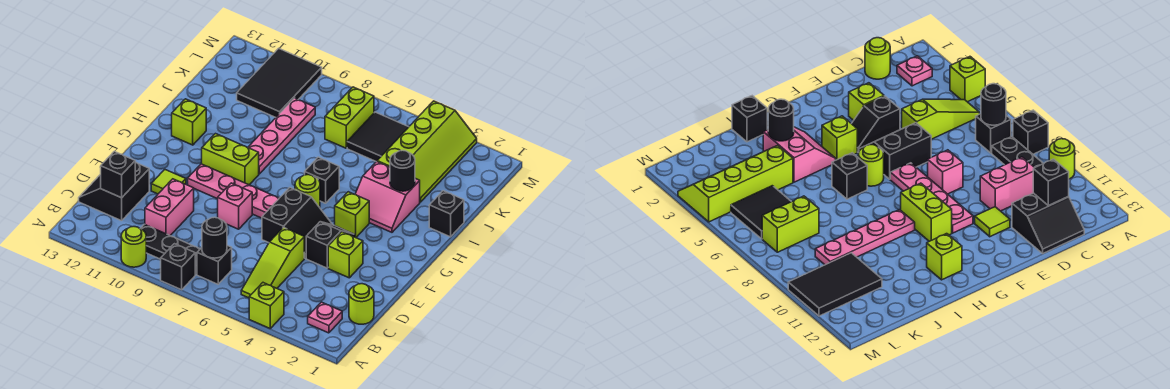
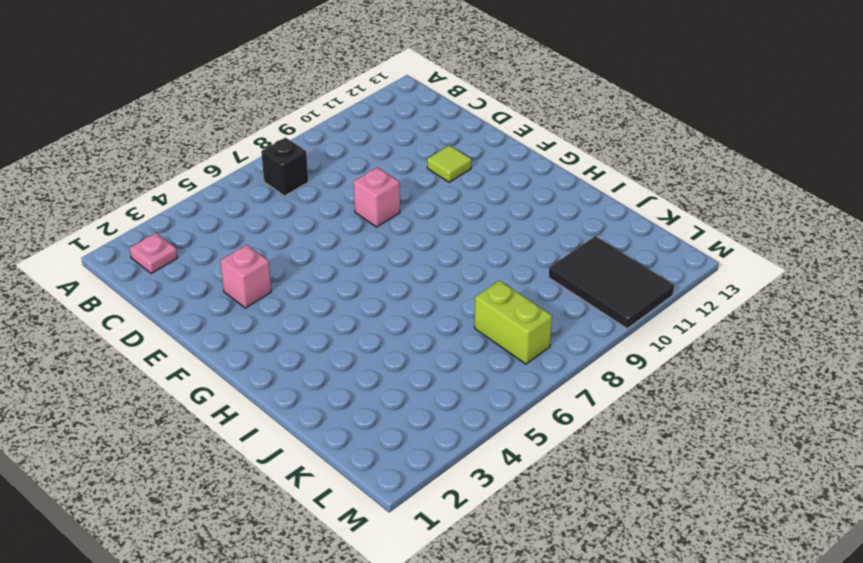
pink 1x1 brick [220,245,271,308] -> lime 1x1 brick [328,232,363,278]
none -> lime 1x1 brick [249,283,284,328]
none -> black 1x1 brick [161,244,195,290]
none -> lime 1x1 round brick [121,227,146,267]
none -> lime 1x3 slope [241,227,304,298]

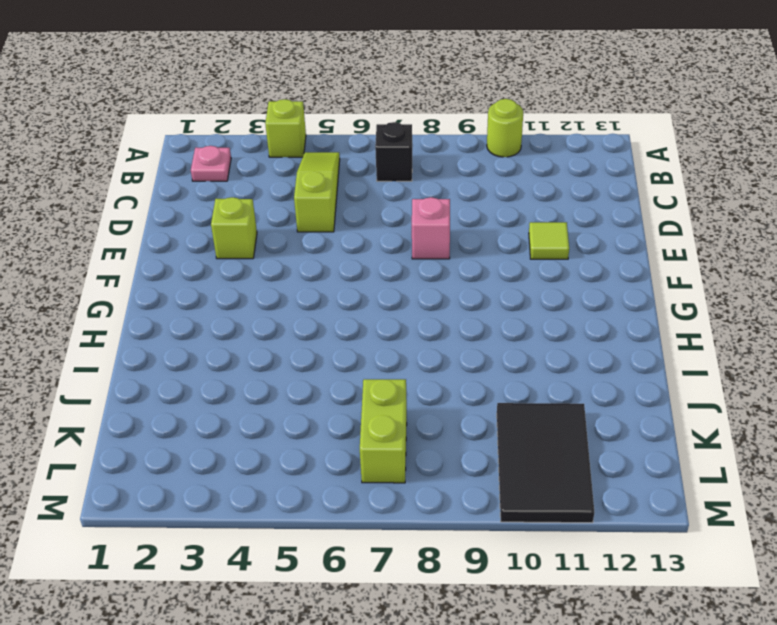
none -> black 1x1 brick [161,244,195,290]
none -> black 1x3 plate [140,224,200,275]
none -> lime 1x1 round brick [349,284,374,324]
none -> pink 1x2 brick [145,179,194,236]

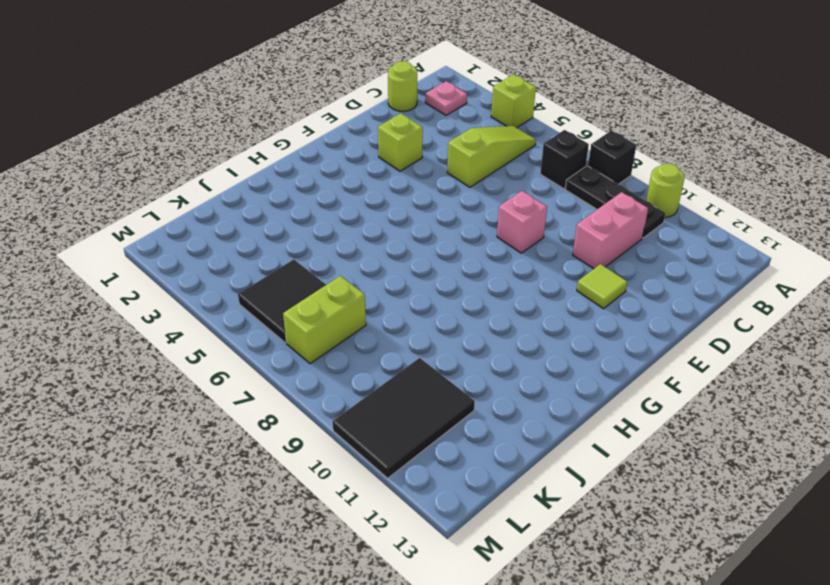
none -> black 2x2 slope [79,162,149,221]
none -> black 1x2 slope [306,222,355,268]
none -> black 2x2 slope [262,188,333,258]
none -> pink 1x4 plate [188,164,279,218]

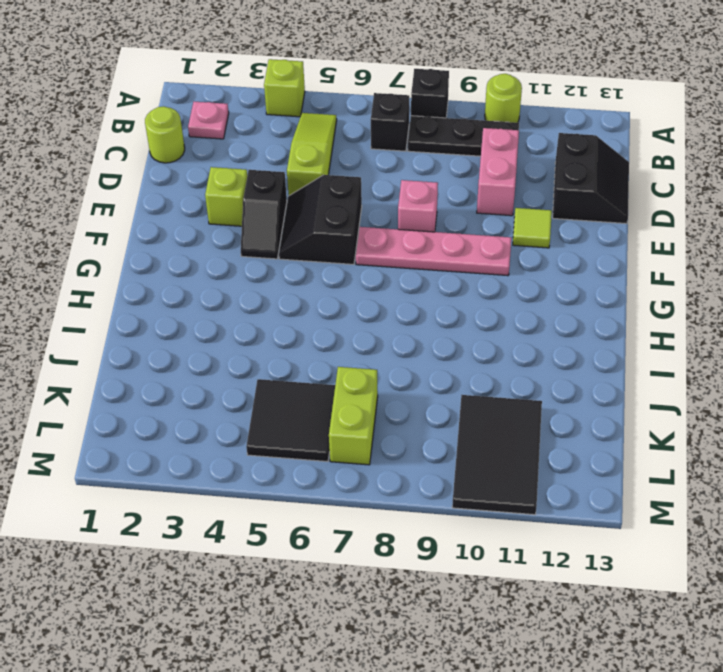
none -> lime 1x1 brick [335,192,369,237]
none -> lime 1x1 round brick [295,175,320,207]
none -> lime 1x2 brick [202,134,259,185]
none -> pink 2x2 slope [355,162,420,232]

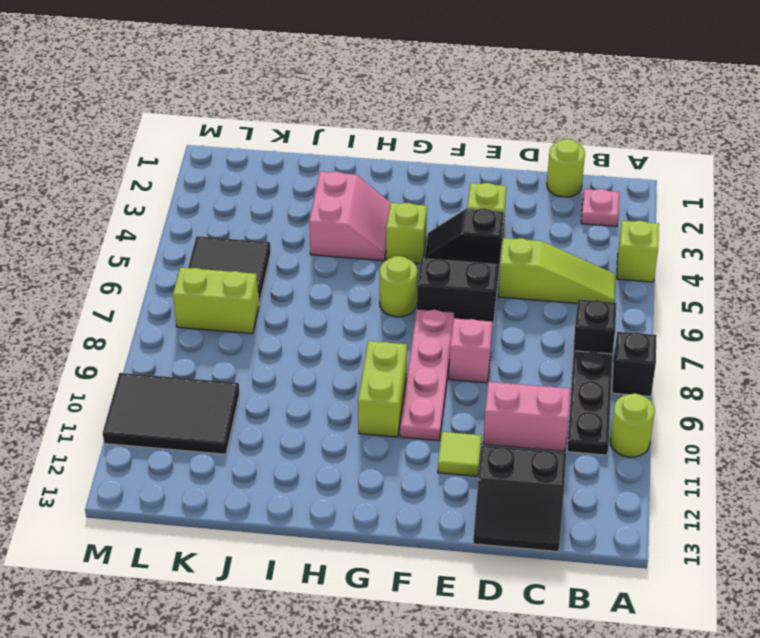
none -> black 1x1 brick [305,157,339,203]
none -> pink 1x4 plate [248,98,315,174]
none -> lime 1x1 brick [172,99,206,145]
none -> black 1x1 brick [429,191,464,237]

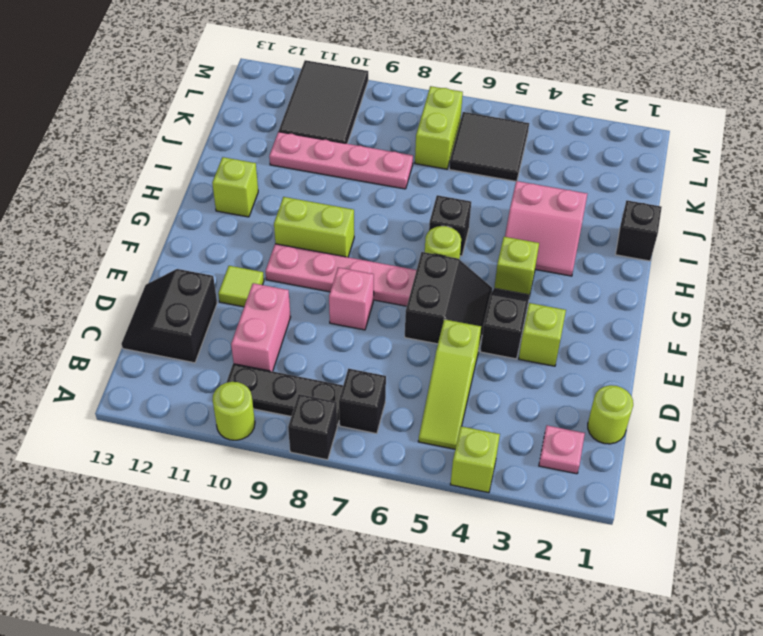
pink 1x4 plate [269,132,413,189] -> pink 1x4 plate turned to [248,98,315,174]
none -> lime 2x4 slope [377,101,477,202]
none -> black 1x1 round brick [202,217,227,258]
none -> black 1x1 brick [101,151,135,198]
none -> black 1x1 round brick [390,150,415,191]

